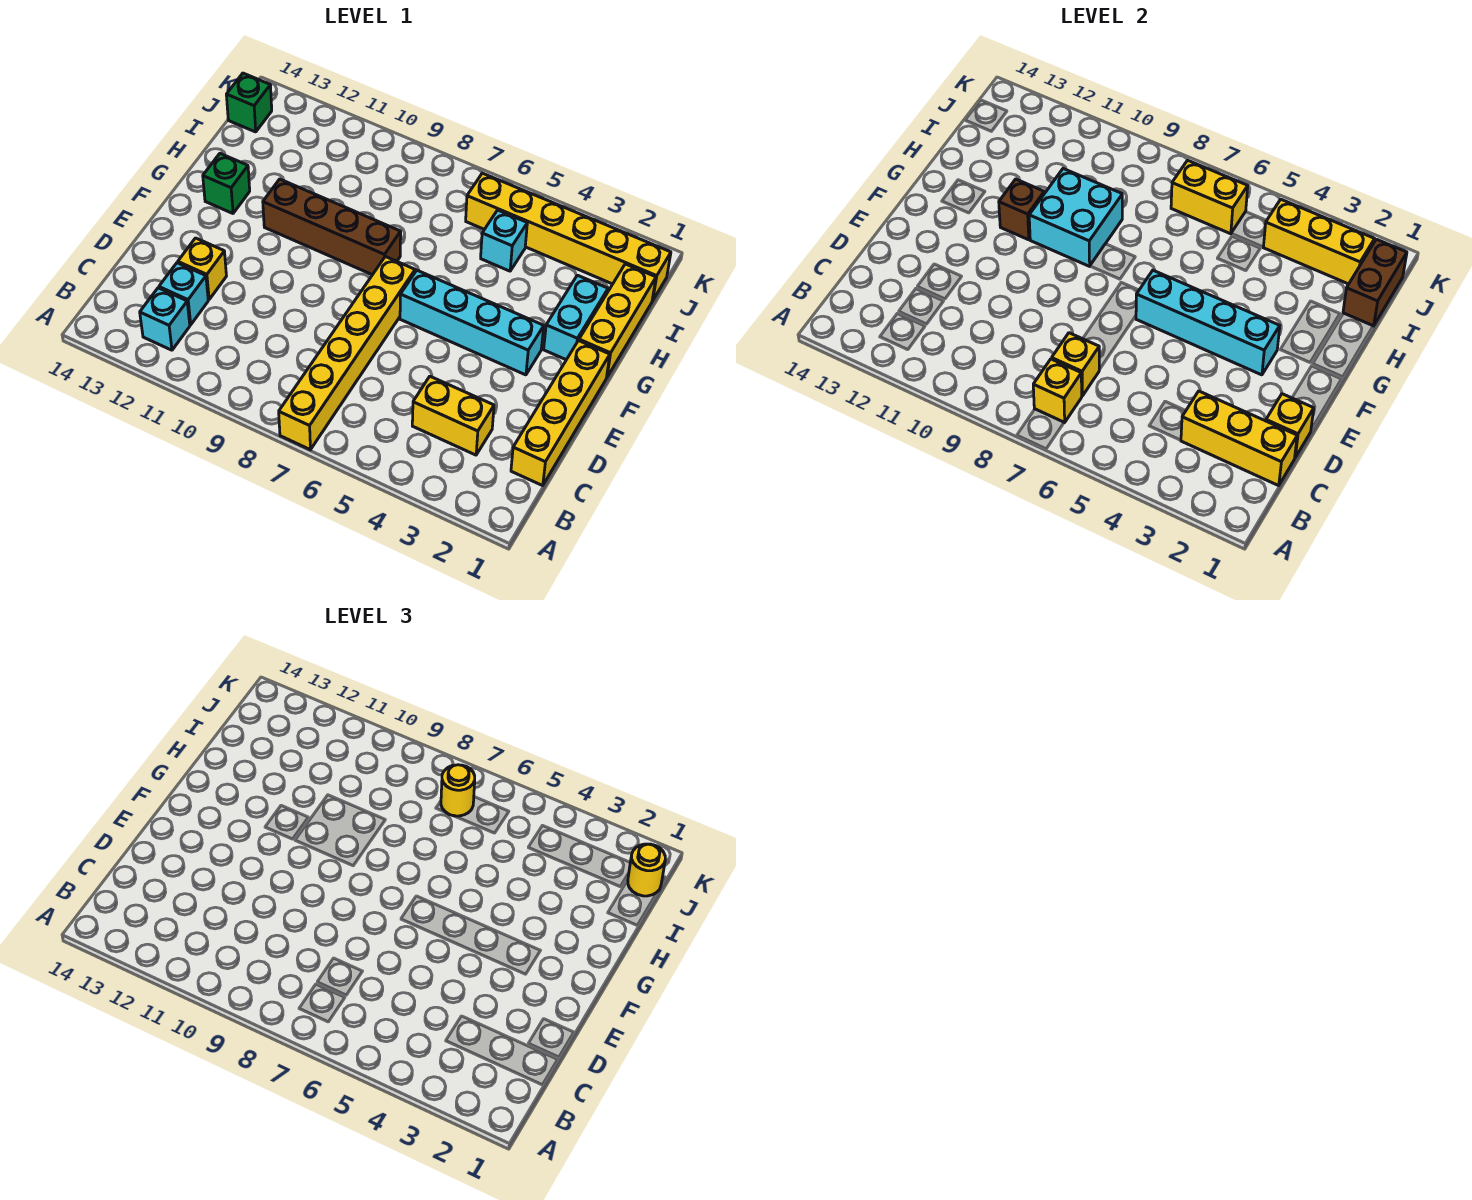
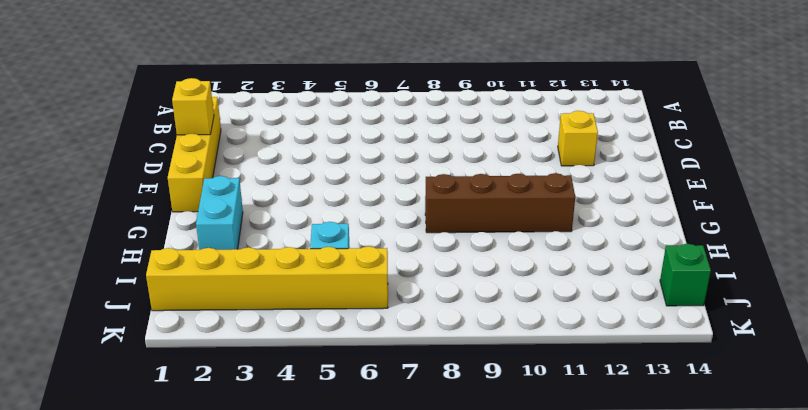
none -> yellow 1x6 brick [279,257,415,450]
none -> cyan 1x1 brick [140,288,190,350]
none -> yellow 1x2 brick [412,376,494,455]

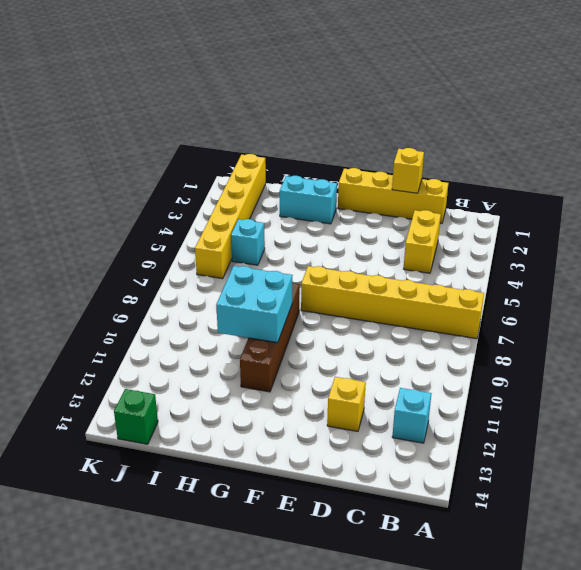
none -> cyan 1x1 brick [159,263,208,325]
none -> cyan 1x4 brick [400,270,544,375]
none -> yellow 1x3 brick [579,264,656,377]

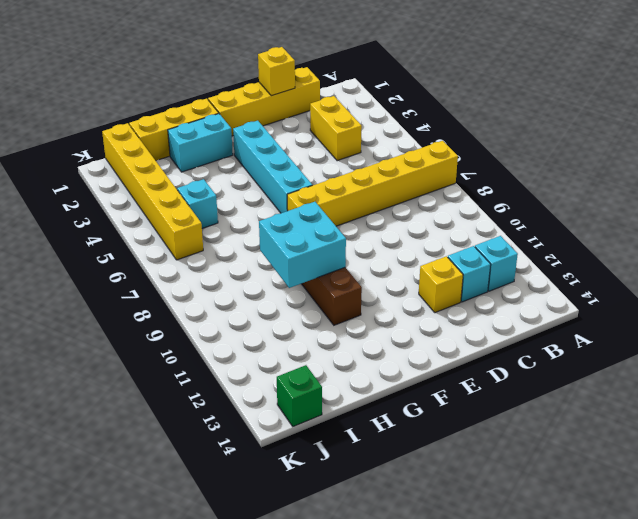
none -> green 1x1 brick [203,154,250,213]
none -> yellow 1x1 brick [1033,359,1082,423]
none -> yellow 1x3 brick [1181,391,1297,486]

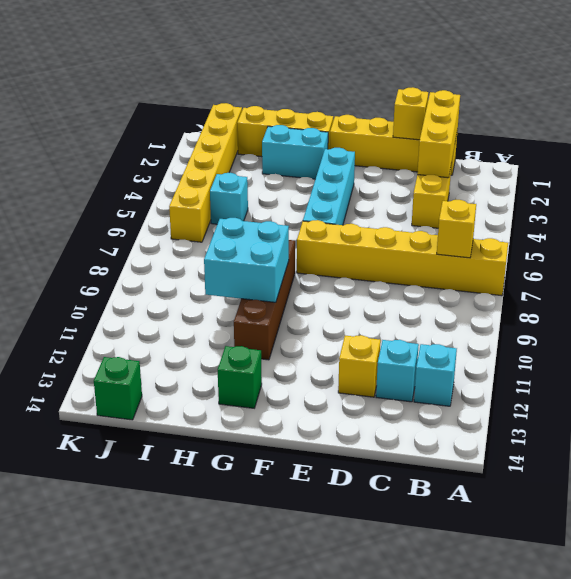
none -> yellow 1x1 brick [1052,333,1099,396]
none -> cyan 1x4 brick [1136,270,1280,375]
none -> brown 1x1 brick [999,179,1044,240]

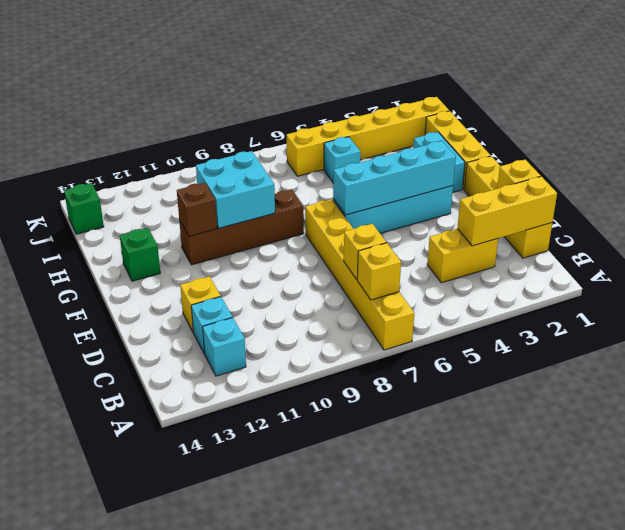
none -> brown 1x2 brick [1343,239,1407,326]
none -> yellow 1x3 brick [1263,200,1374,284]
none -> yellow 1x2 brick [1171,160,1248,234]

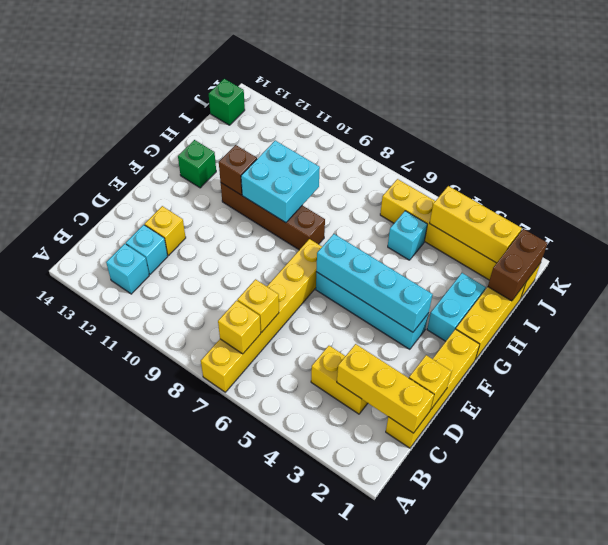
none -> yellow 1x2 brick [1171,160,1248,234]
none -> yellow 1x1 round brick [628,844,665,896]
none -> yellow 1x1 round brick [441,765,475,816]

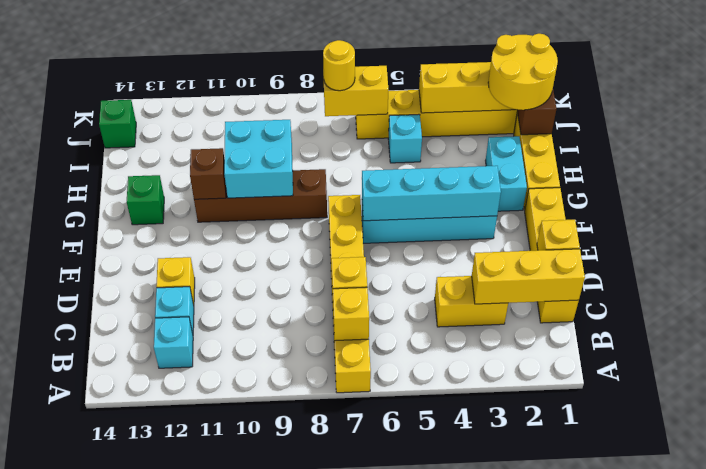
yellow 2x2 round brick [488,34,558,110] -> yellow 1x1 round brick [628,844,665,896]

